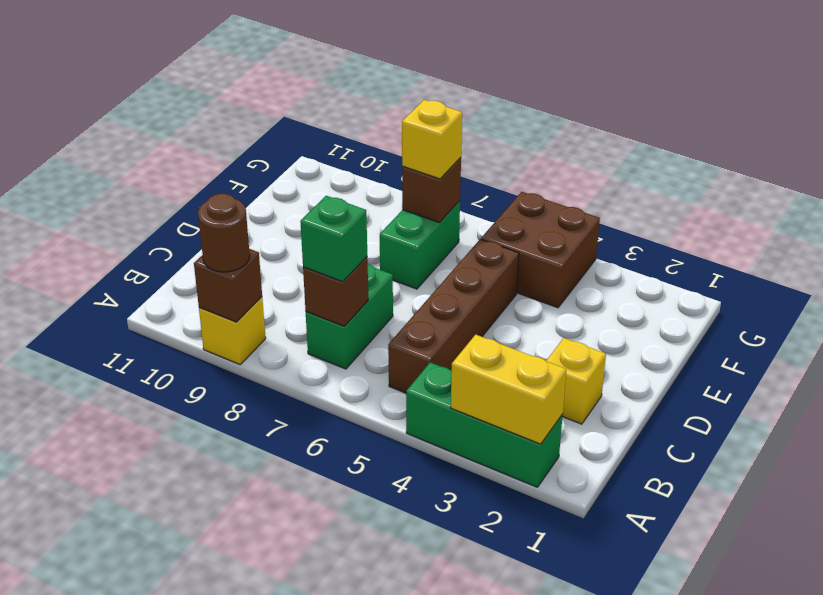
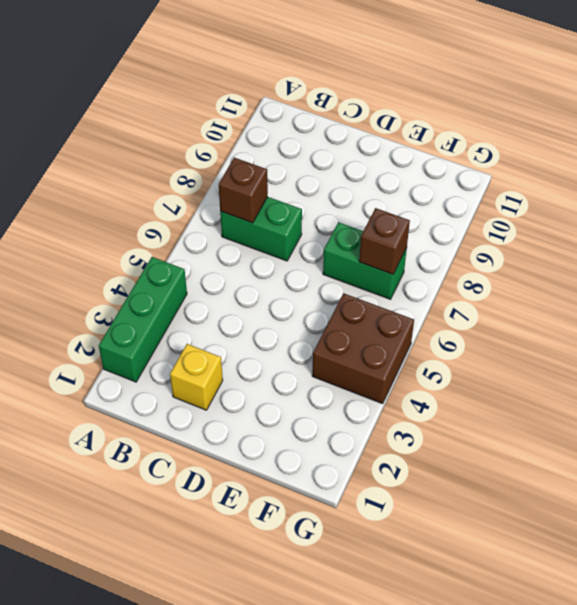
none -> yellow 1x1 brick [199,297,266,364]
none -> brown 1x4 brick [388,239,519,393]
none -> yellow 1x2 brick [451,335,566,444]

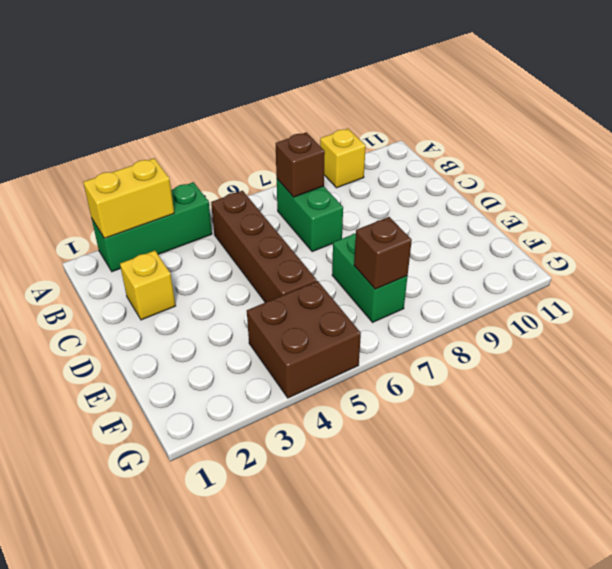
none -> brown 1x1 brick [194,249,262,322]
none -> brown 1x1 round brick [198,194,250,272]
none -> green 1x1 brick [300,196,367,282]

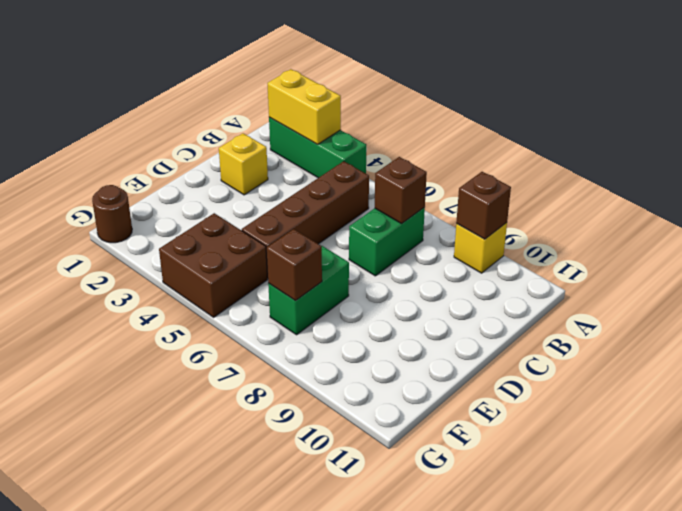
brown 1x1 round brick [92,185,132,243] -> brown 1x1 round brick moved to [198,194,250,272]
none -> green 1x1 brick [300,196,367,282]
none -> yellow 1x1 brick [402,100,462,179]

